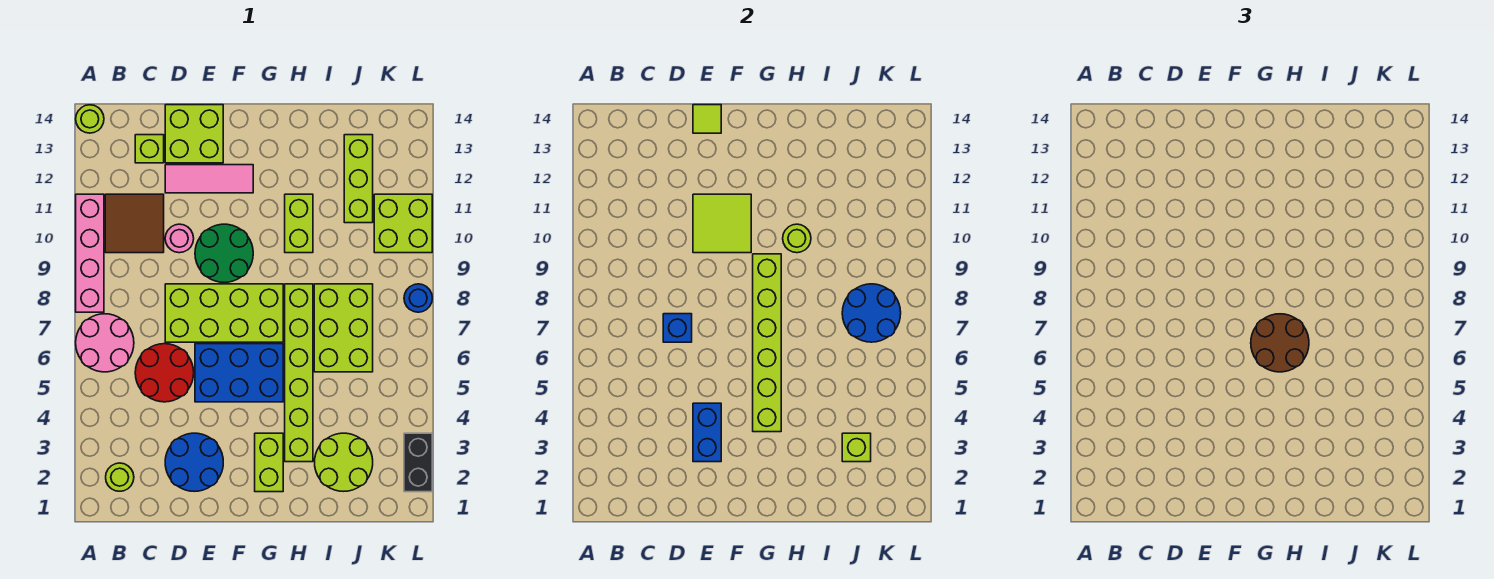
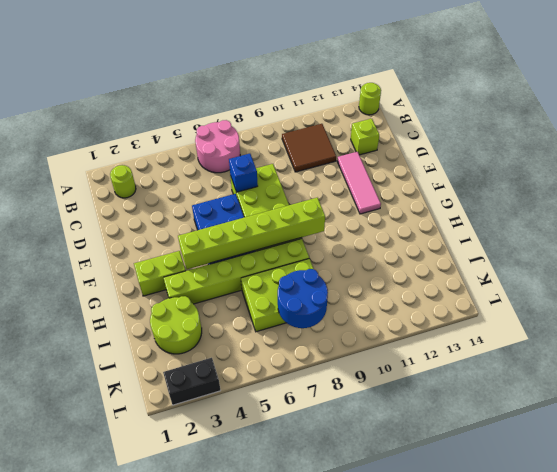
none -> pink 1x4 brick [76,194,104,312]
none -> red 2x2 round brick [135,344,194,402]
none -> blue 2x2 round brick [165,433,223,491]
none -> pink 1x1 round brick [165,224,194,253]

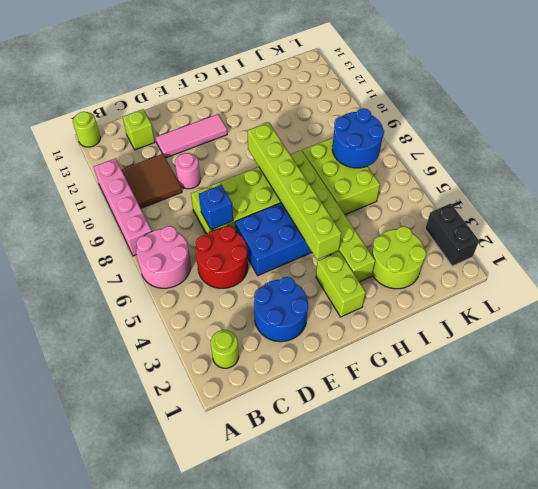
none -> lime 2x2 brick [165,105,223,163]
none -> green 2x2 round brick [195,224,253,282]
none -> lime 1x2 brick [285,194,313,253]
none -> lime 1x3 brick [344,135,373,223]

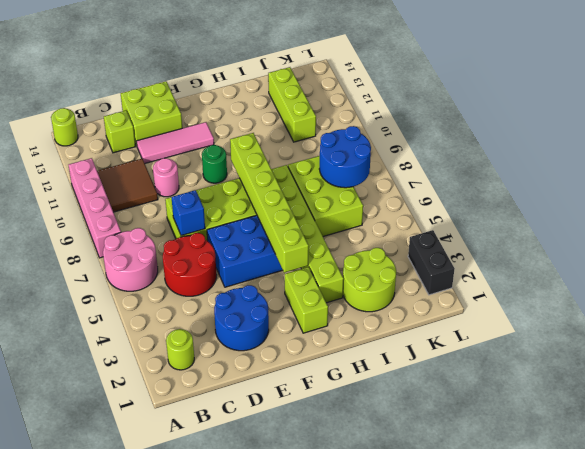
green 1x1 round brick [202,145,227,183] -> green 2x2 round brick [195,224,253,282]
none -> lime 1x2 brick [285,194,313,253]
none -> lime 2x2 brick [374,194,432,253]
none -> blue 1x1 round brick [404,284,432,312]
none -> blue 1x2 brick [693,403,721,462]

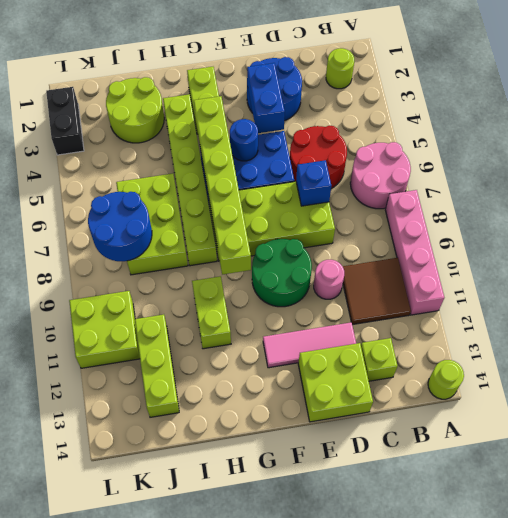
blue 1x1 round brick [230,119,258,161] -> blue 1x1 round brick moved to [404,284,432,312]
none -> lime 2x2 tile [693,194,751,253]
none -> lime 1x1 tile [693,105,721,133]
none -> lime 1x1 round brick [783,224,811,253]
none -> lime 1x1 brick [842,433,871,462]

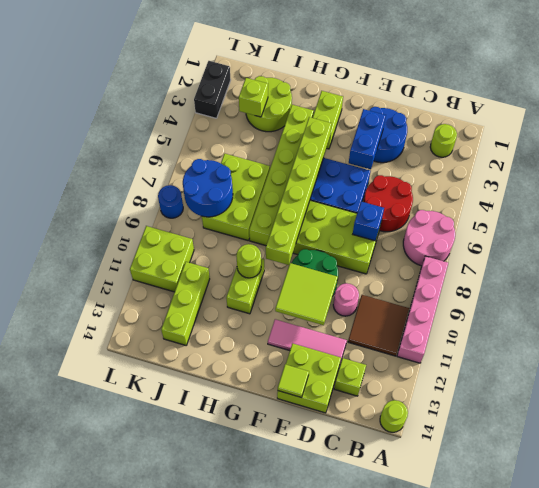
none -> brown 2x2 round brick [1251,314,1309,372]

